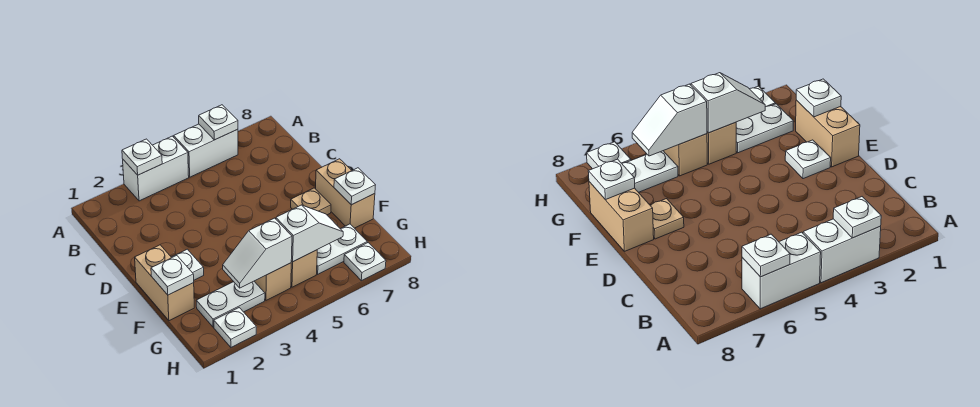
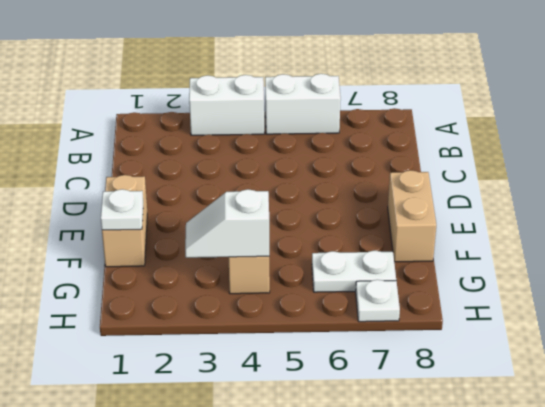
none -> white 1x1 plate [171,249,204,280]
none -> tan 1x1 plate [291,188,331,215]
none -> white 1x2 plate [196,281,265,327]

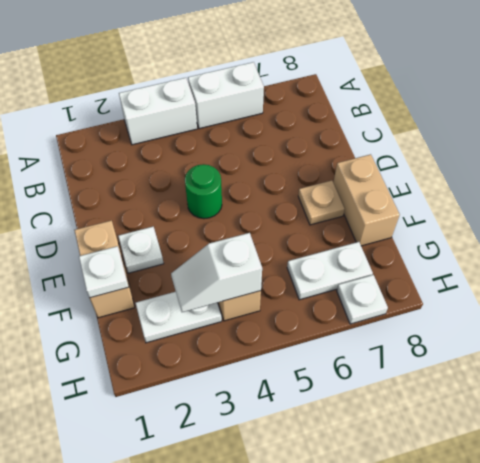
green 1x1 round brick [185,164,222,219] -> none
none -> tan 1x1 brick [291,250,317,287]
none -> white 1x1 plate [214,308,256,347]
none -> white 1x1 plate [122,139,162,175]

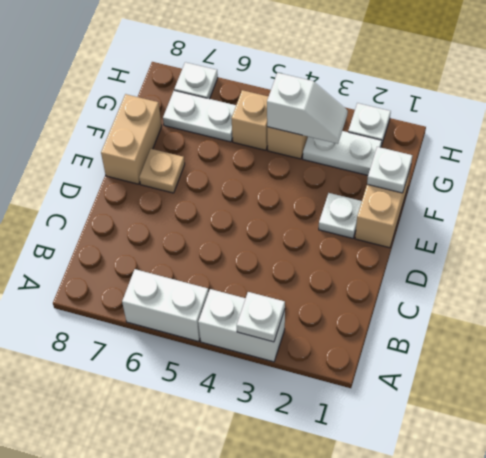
none -> white 1x1 plate [199,105,238,140]
none -> white 1x1 plate [334,168,375,205]
none -> white 1x2 slope [276,205,343,262]

